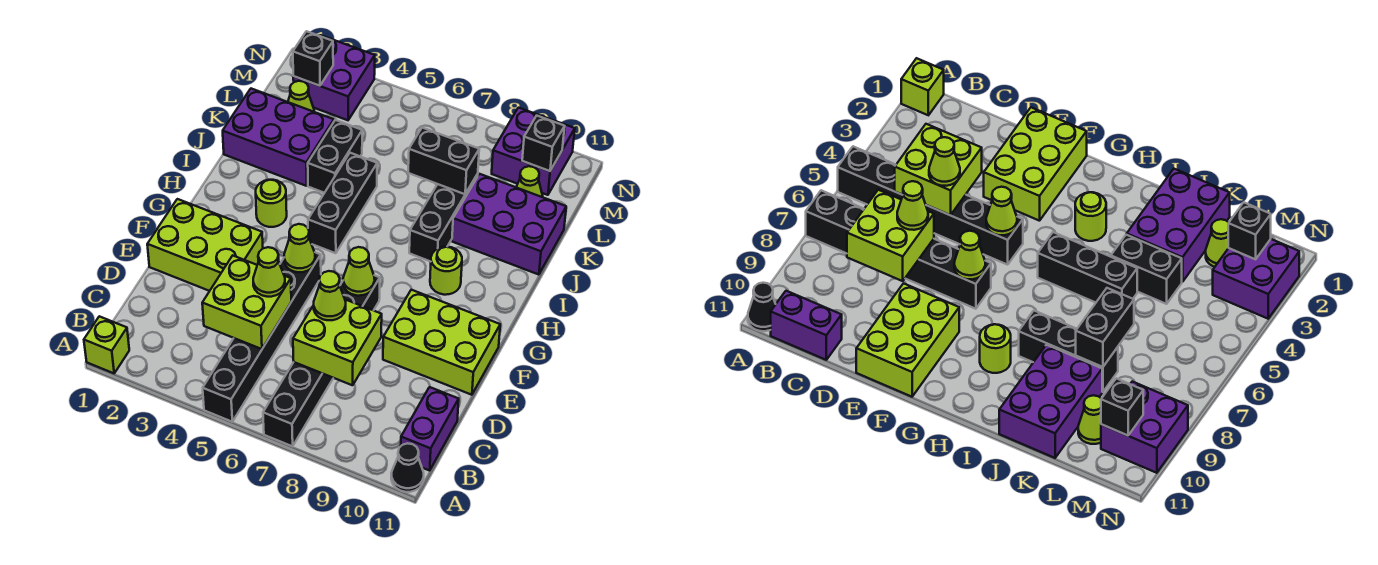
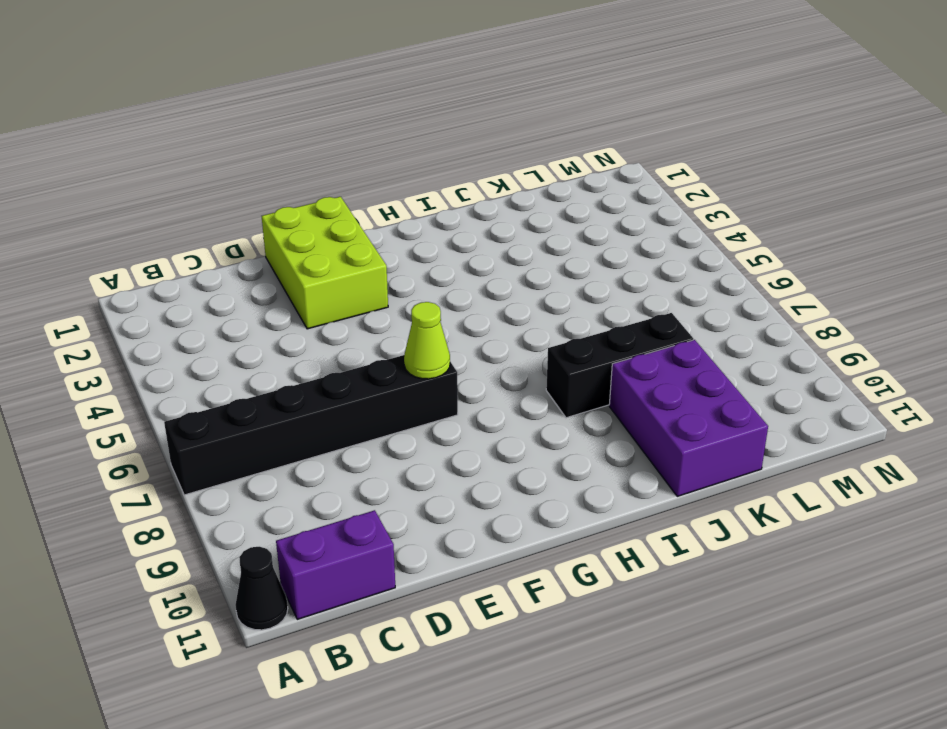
none -> lime 1x1 brick [84,316,129,373]
none -> black 1x6 brick [203,252,321,422]
none -> lime 2x3 brick [383,290,500,395]

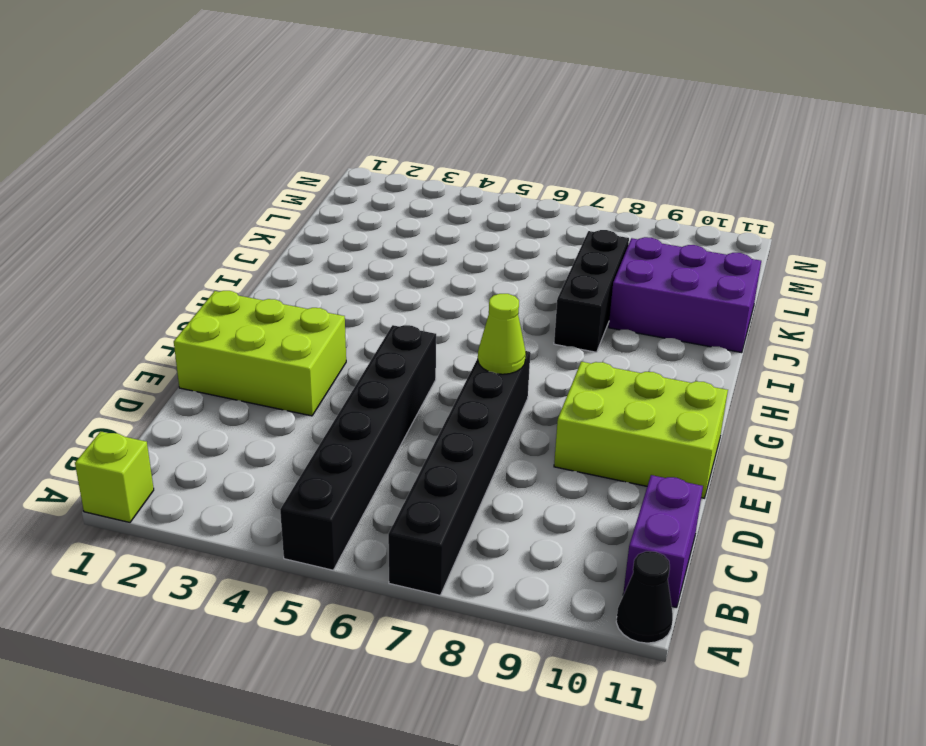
none -> lime 1x1 round brick [256,180,287,227]
none -> black 1x3 brick [308,153,377,253]
none -> lime 1x1 round brick [430,247,462,295]

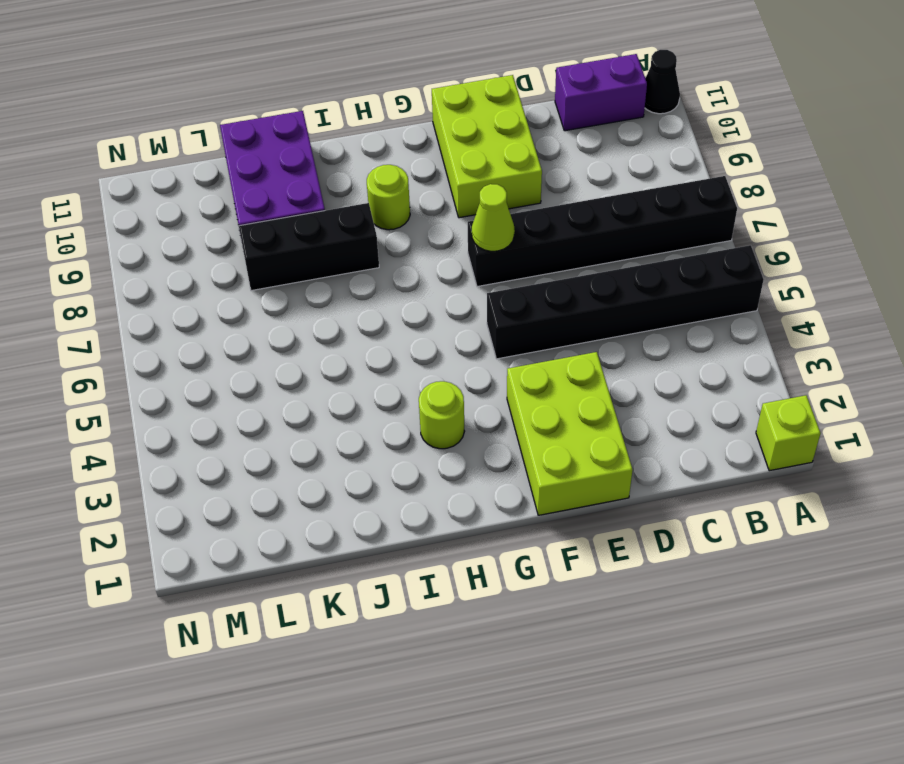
none -> black 1x3 brick [308,153,377,253]
none -> purple 2x3 brick [223,89,334,186]
none -> black 1x2 brick [308,120,362,193]

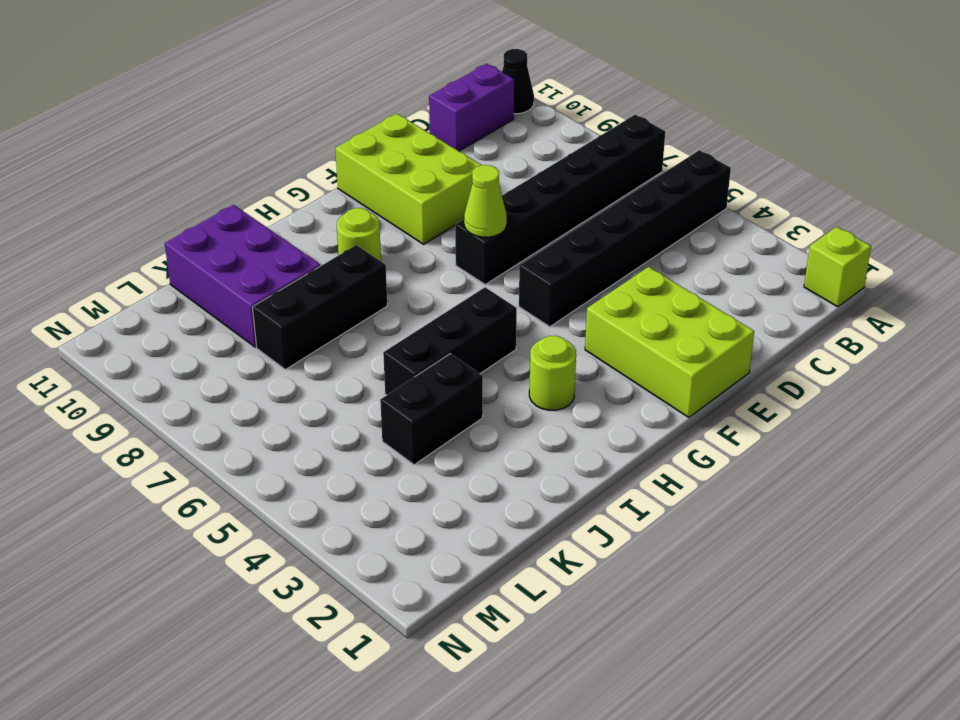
none -> purple 2x3 brick [223,89,334,186]
none -> lime 1x1 cone [288,81,314,112]
none -> lime 1x1 cone [516,166,543,197]

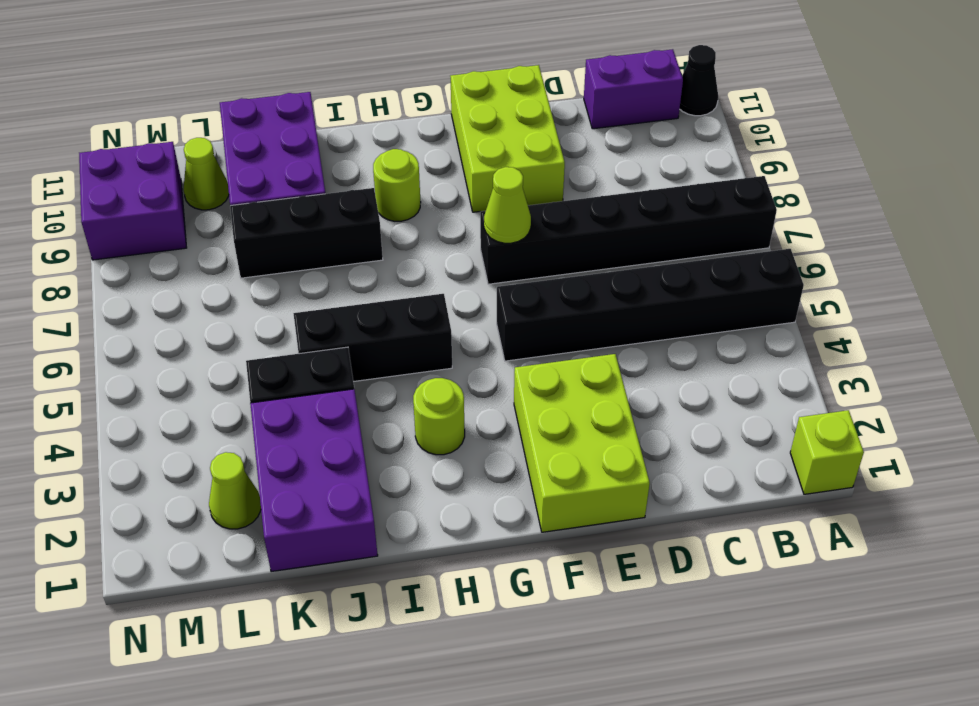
none -> purple 2x2 brick [293,35,375,120]
none -> lime 2x2 brick [202,256,291,349]
none -> lime 2x2 brick [293,300,382,385]

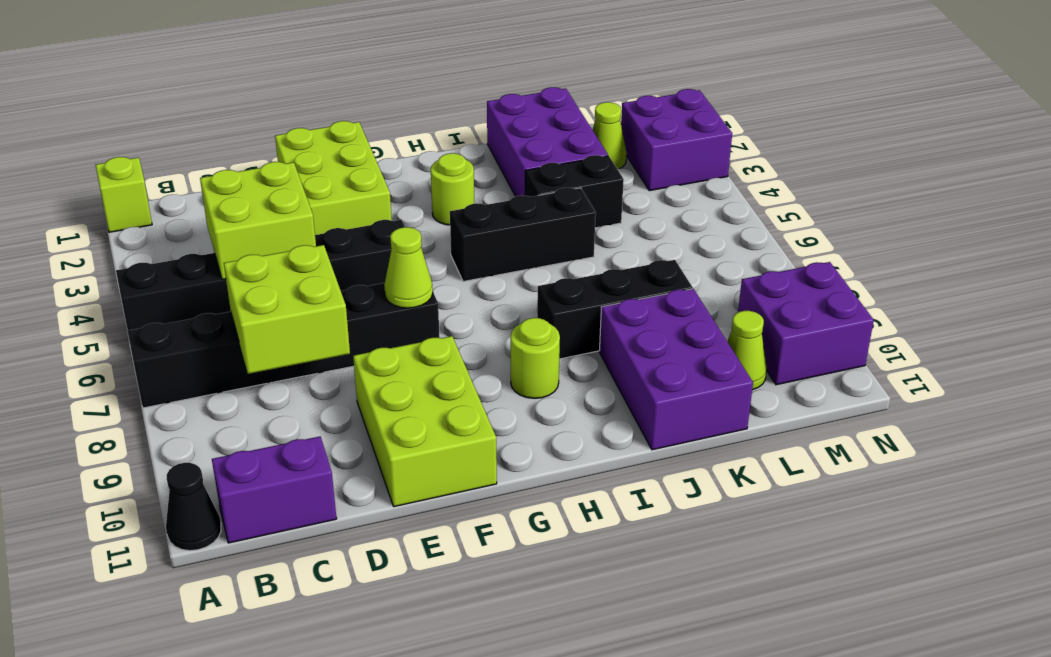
none -> lime 1x1 cone [284,224,315,272]
none -> black 1x2 brick [408,128,479,194]
none -> black 1x1 brick [293,31,333,86]

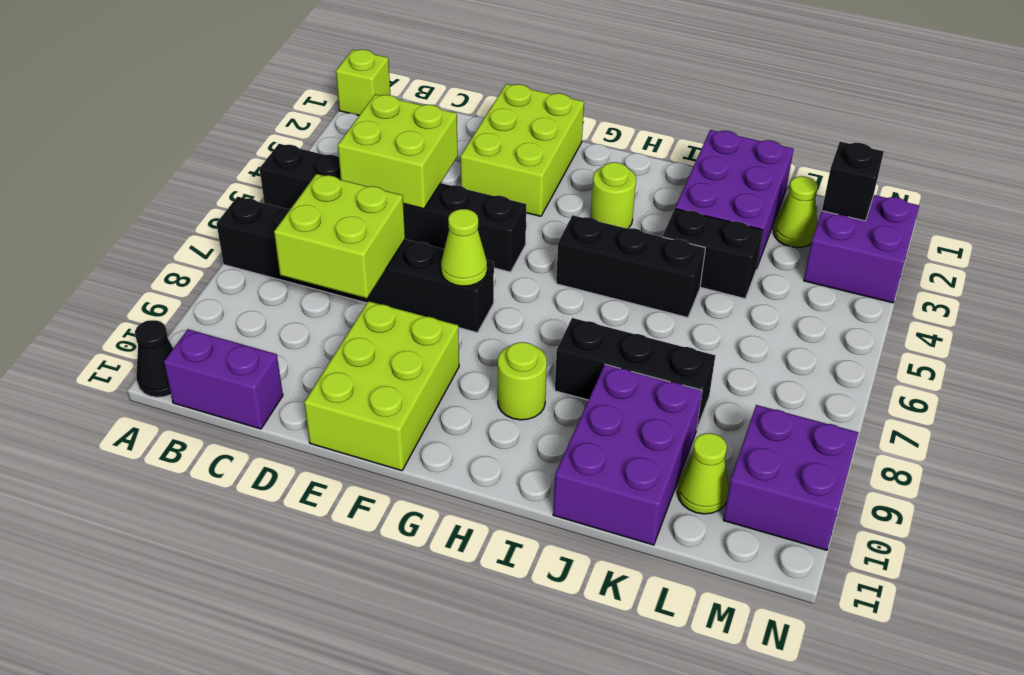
none -> lime 1x1 cone [284,224,315,272]
none -> black 1x2 brick [408,128,479,194]
none -> black 1x1 brick [522,116,565,171]

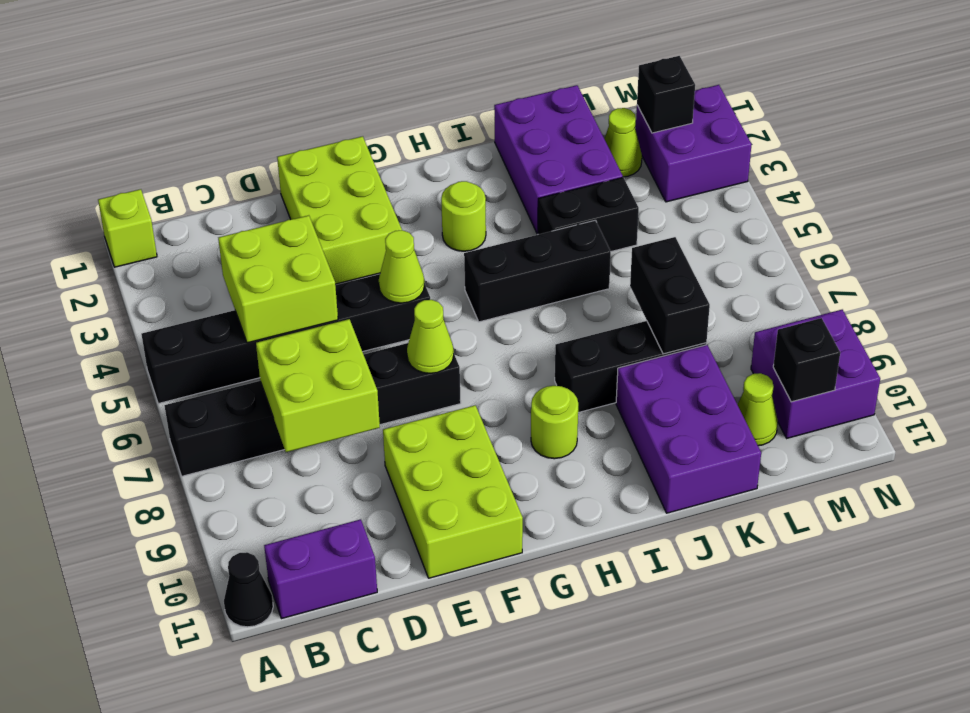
none -> lime 1x1 cone [253,247,285,297]
none -> lime 1x1 cone [314,271,346,320]

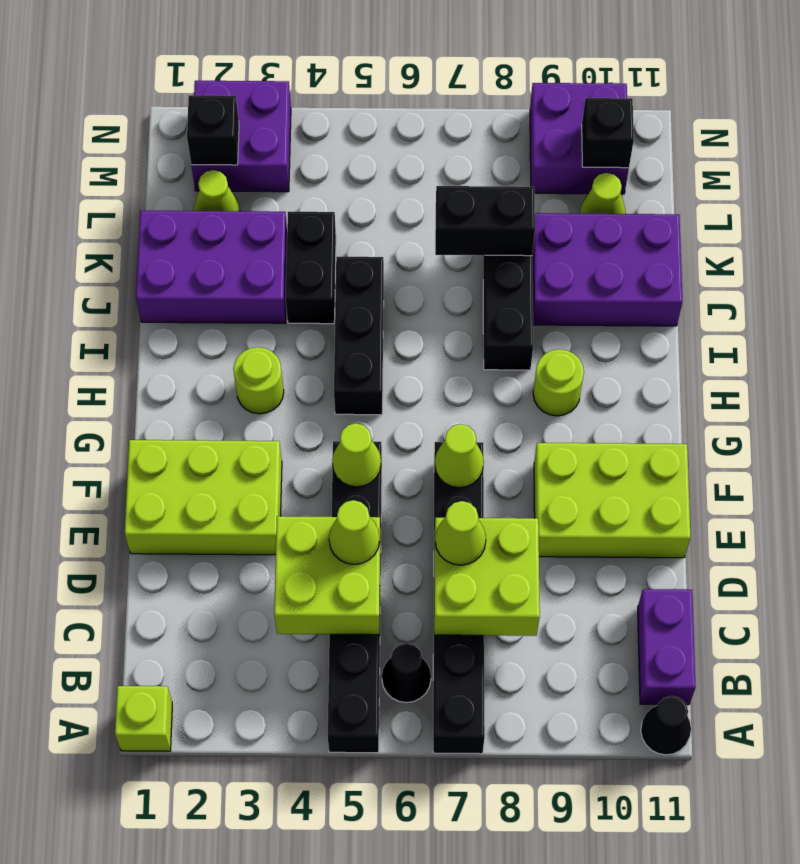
black 1x1 cone [382,643,431,703] -> none

